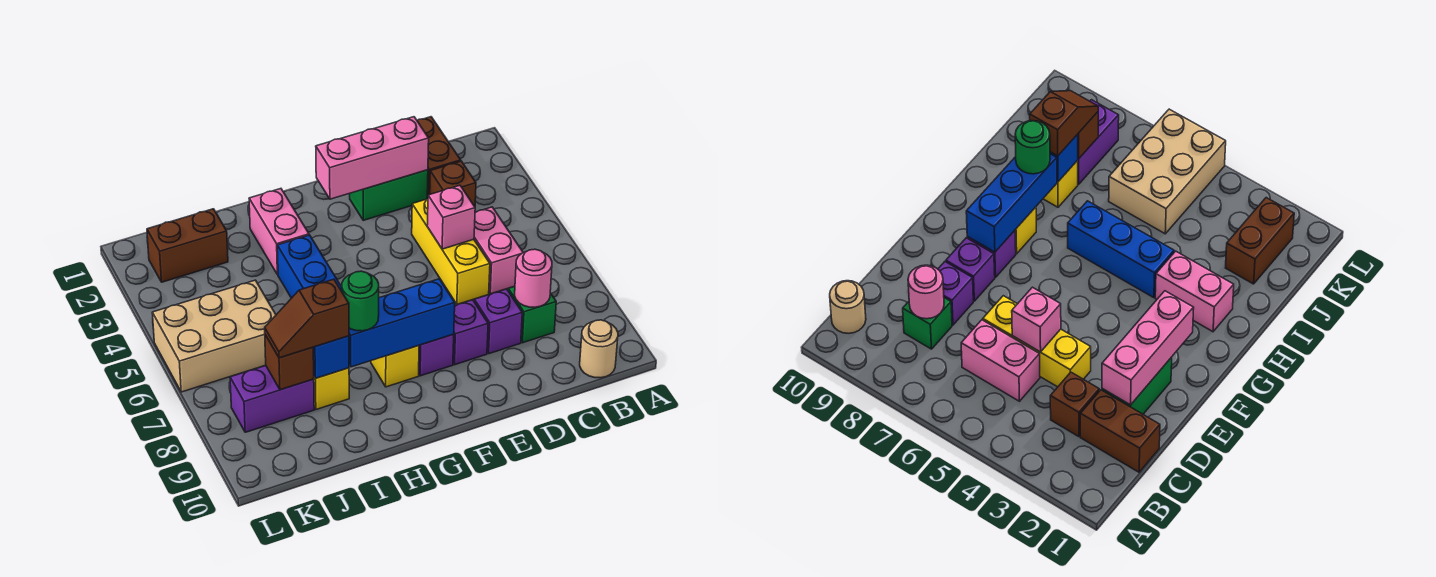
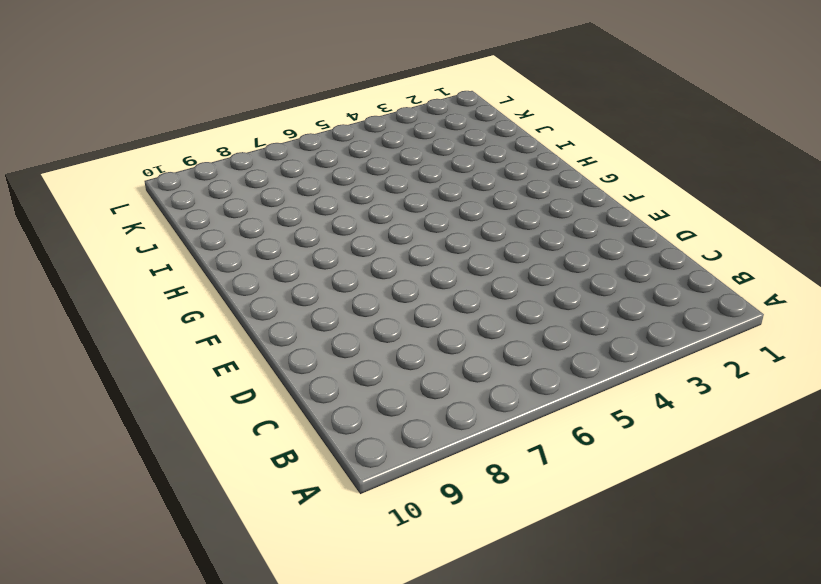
none -> tan 1x1 round brick [580,320,618,378]
none -> brown 1x2 brick [417,117,461,199]
none -> brown 1x1 brick [430,161,476,207]

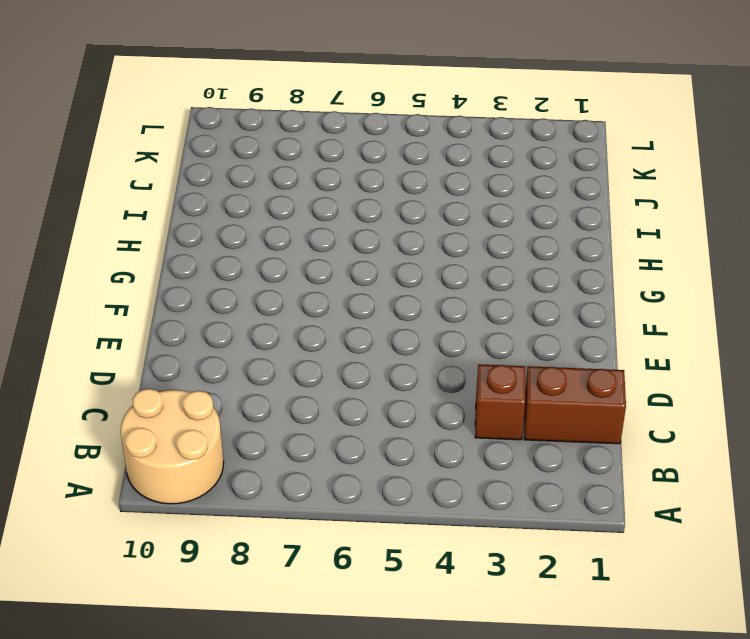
tan 2x2 round brick [121,389,224,504] -> tan 1x1 round brick [580,320,618,378]
none -> pink 1x2 brick [474,207,523,294]
none -> green 1x1 brick [508,286,556,343]
none -> green 1x2 brick [350,170,428,220]

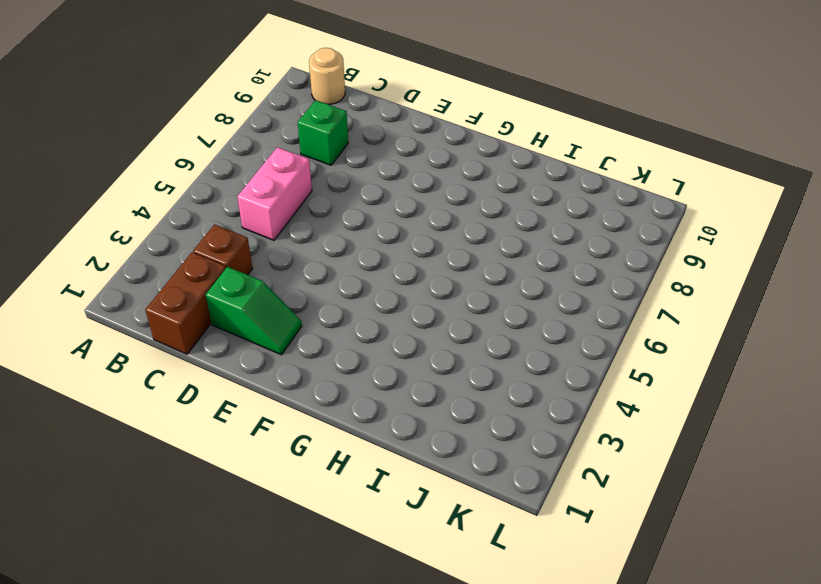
green 1x2 slope [206,267,302,355] -> green 1x2 brick [350,170,428,220]
none -> yellow 1x3 brick [412,199,490,305]
none -> purple 1x1 brick [474,289,522,354]
none -> purple 1x1 brick [453,300,488,365]

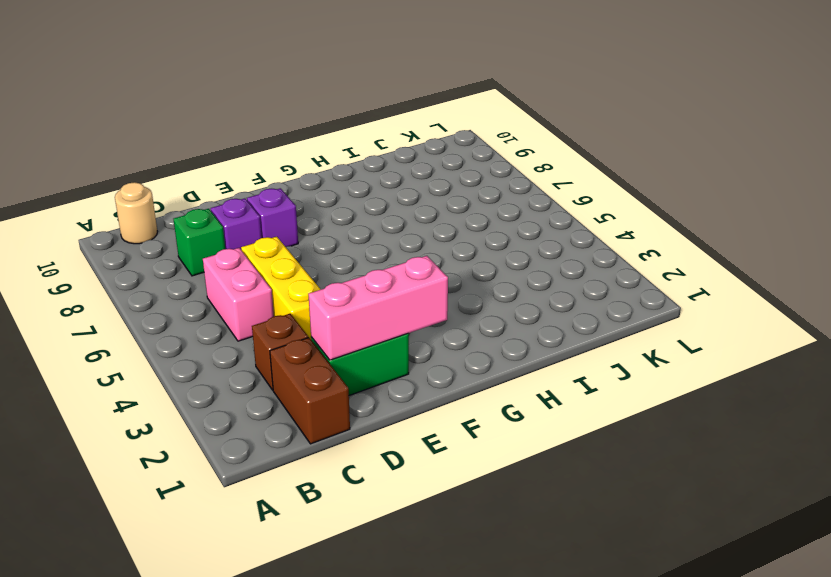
none -> purple 1x1 brick [419,335,454,376]
none -> yellow 1x1 brick [371,346,419,387]
none -> pink 1x2 brick [249,189,309,275]

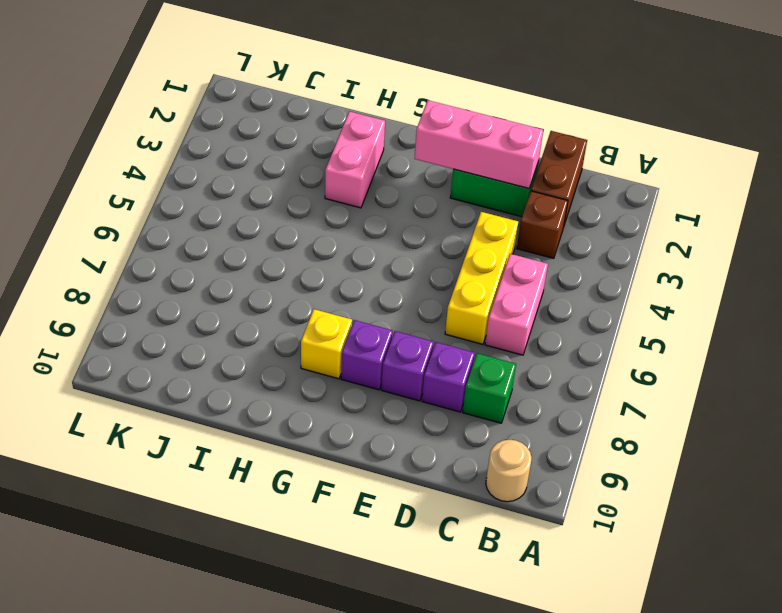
none -> blue 1x3 brick [277,235,342,298]
none -> yellow 1x1 brick [314,368,349,410]
none -> brown 1x2 brick [147,209,228,282]

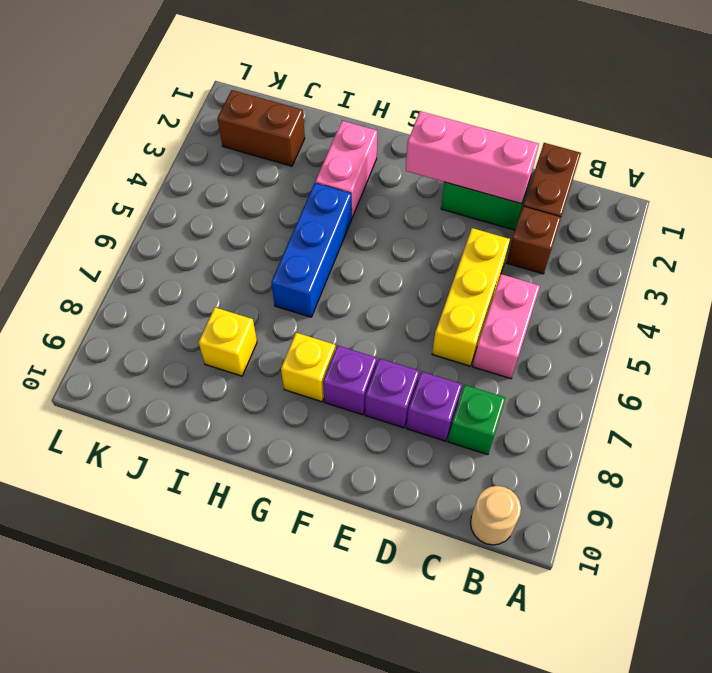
none -> tan 2x3 brick [152,280,276,392]
none -> purple 1x2 brick [230,365,314,432]
none -> pink 1x1 round brick [515,249,552,307]

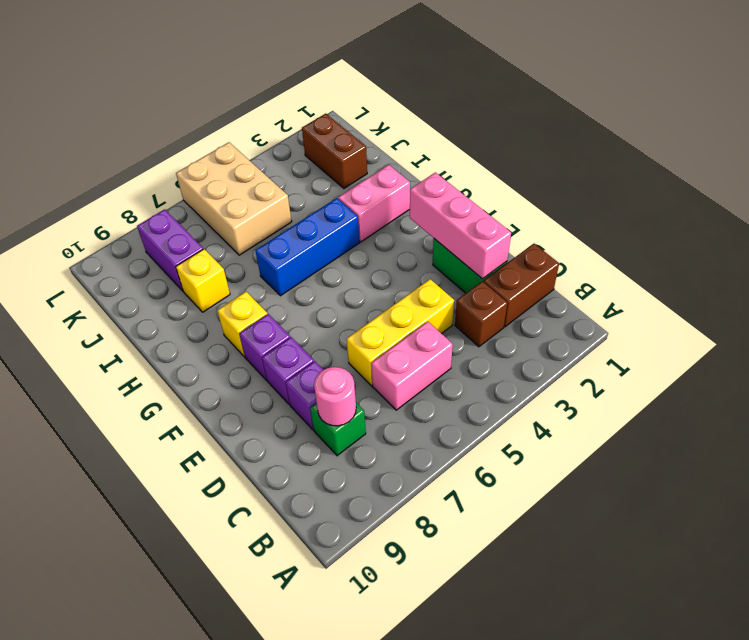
none -> tan 1x1 round brick [580,320,618,378]
none -> pink 1x1 brick [427,185,475,249]
none -> blue 1x3 brick [349,279,455,367]

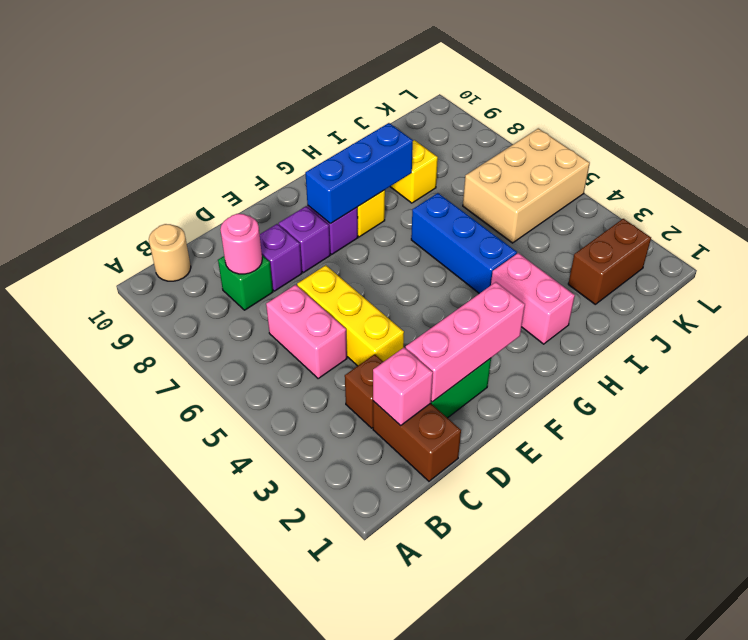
pink 1x1 brick [373,348,433,426] -> pink 1x1 brick moved to [427,185,475,249]
none -> purple 1x2 brick [230,365,314,432]
none -> blue 1x1 brick [313,336,349,378]
none -> brown 1x1 brick [265,335,314,390]

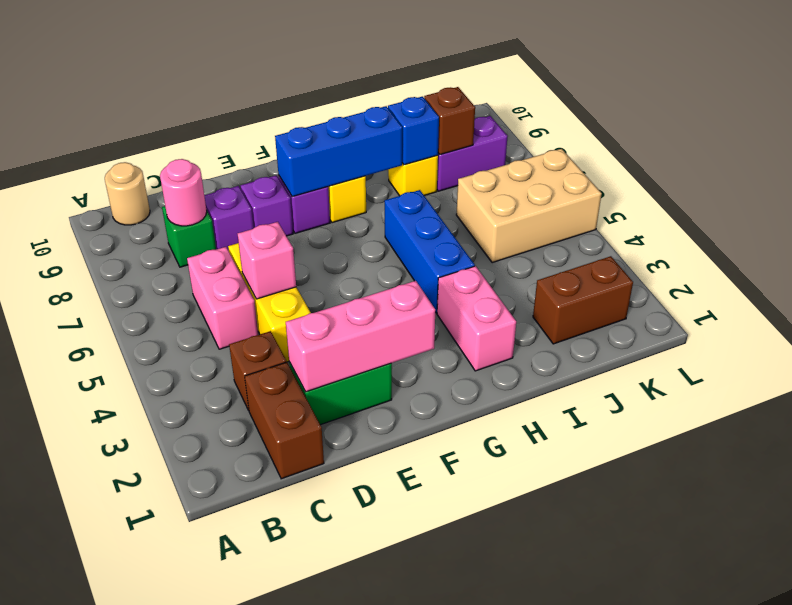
none -> green 1x1 round brick [342,271,379,331]
none -> brown 1x2 slope [265,279,349,358]

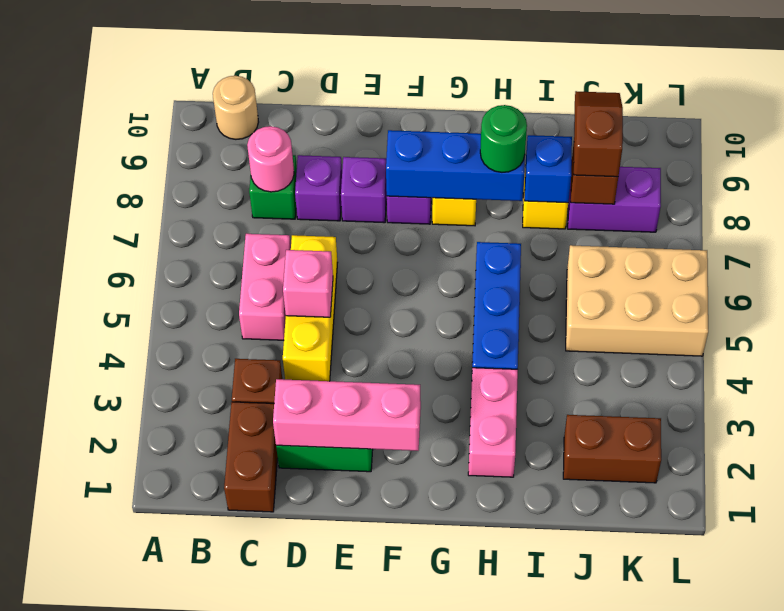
brown 1x2 slope [574,91,623,177] -> brown 1x2 slope turned to [265,279,349,358]

